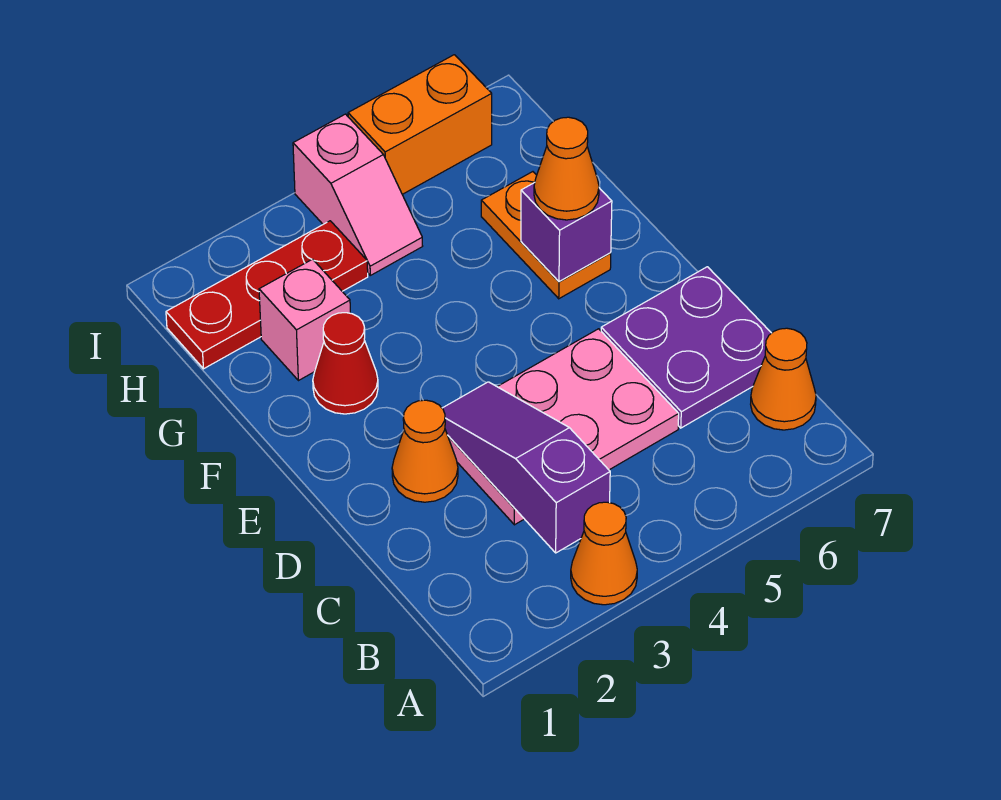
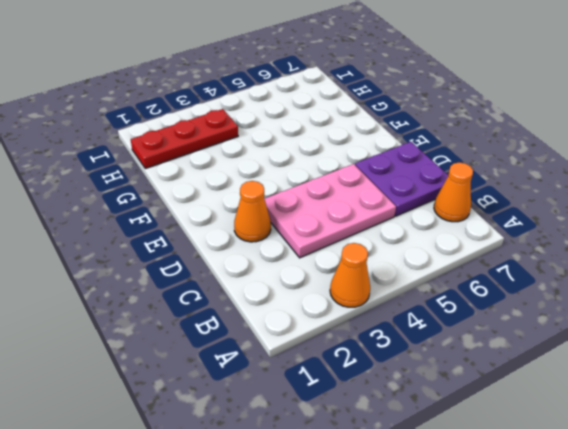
none -> red 1x1 cone [313,313,378,414]
none -> orange 1x2 plate [481,172,611,299]
none -> pink 1x1 brick [259,259,350,381]

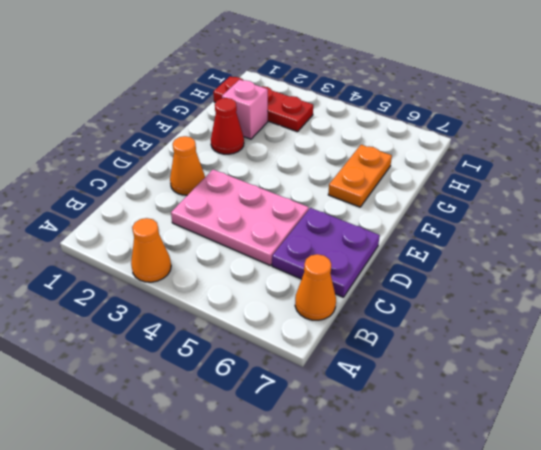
none -> pink 1x2 slope [293,114,422,275]
none -> orange 1x2 brick [348,55,492,194]
none -> purple 1x3 slope [442,382,610,553]

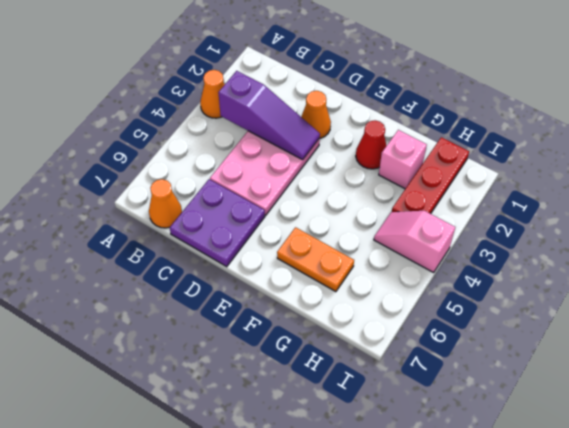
none -> orange 1x2 brick [348,55,492,194]
none -> purple 1x1 brick [521,182,612,282]
none -> orange 1x1 cone [534,117,599,220]

